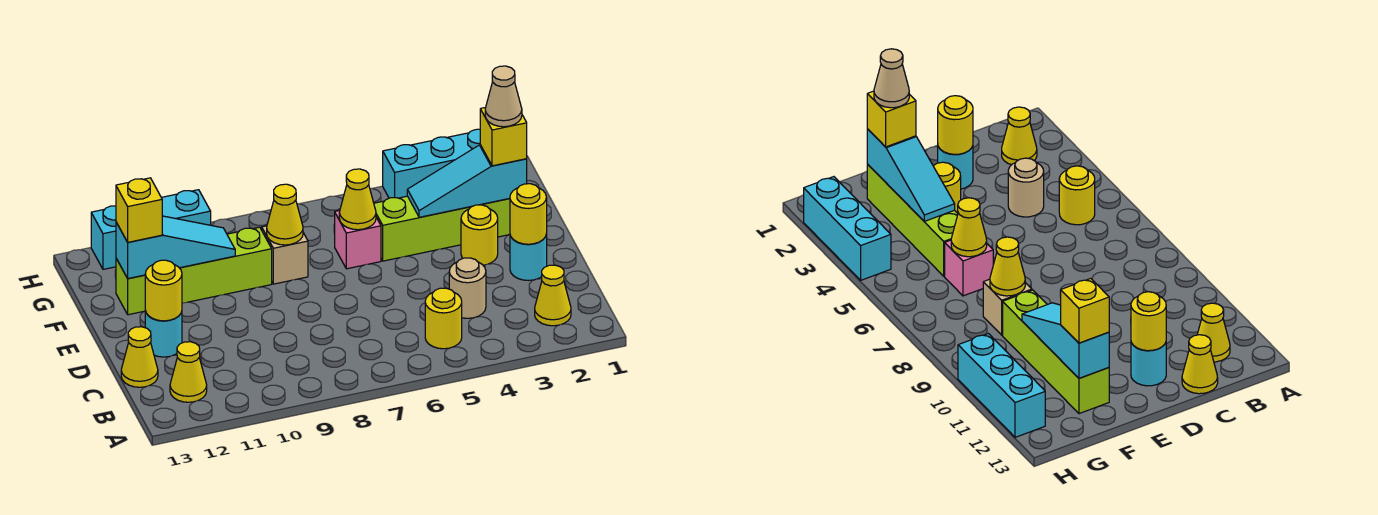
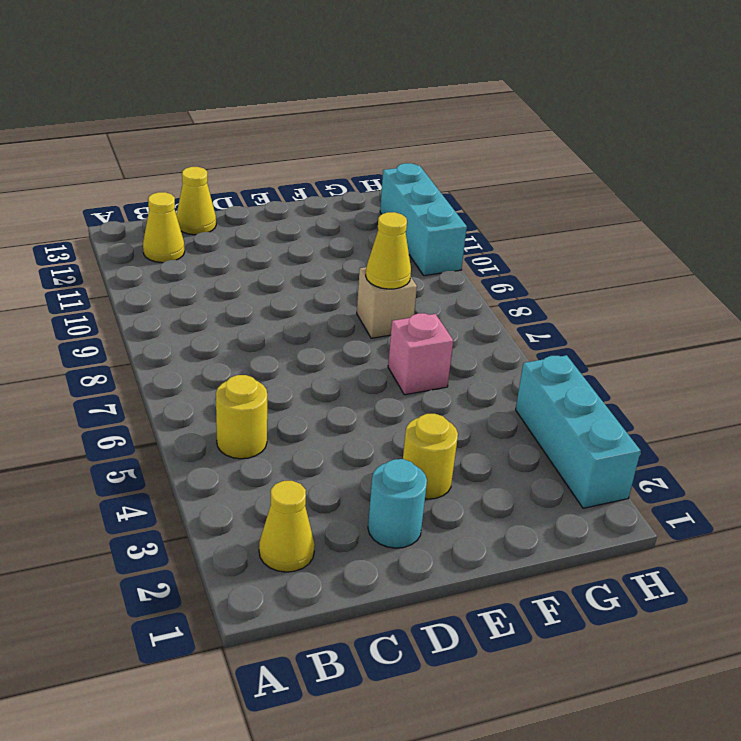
none -> tan 1x1 round brick [449,258,486,318]
none -> cyan 1x1 round brick [145,311,182,357]
none -> lime 1x4 brick [374,196,510,261]

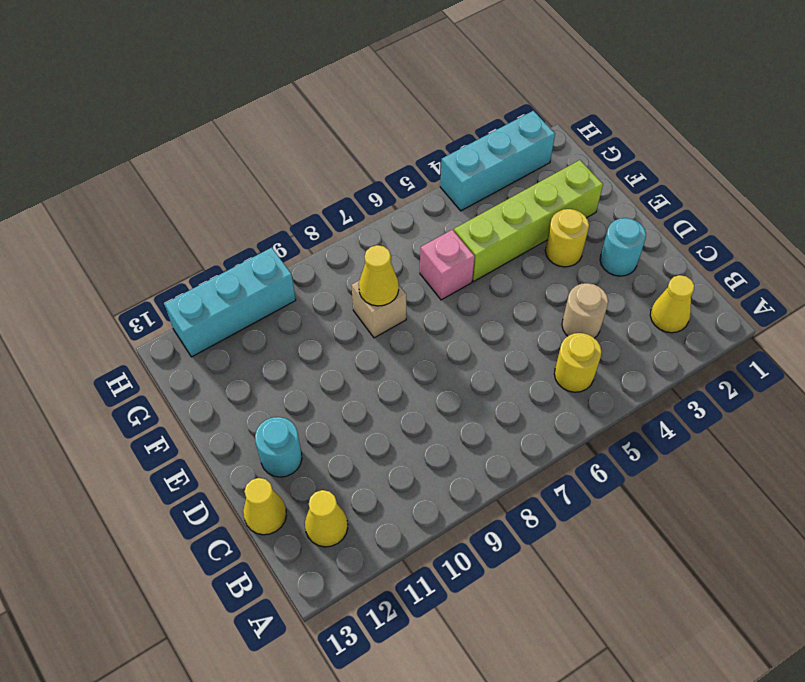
none -> lime 1x4 brick [116,227,272,315]
none -> yellow 1x1 round brick [510,184,547,244]
none -> yellow 1x1 round brick [145,260,182,321]

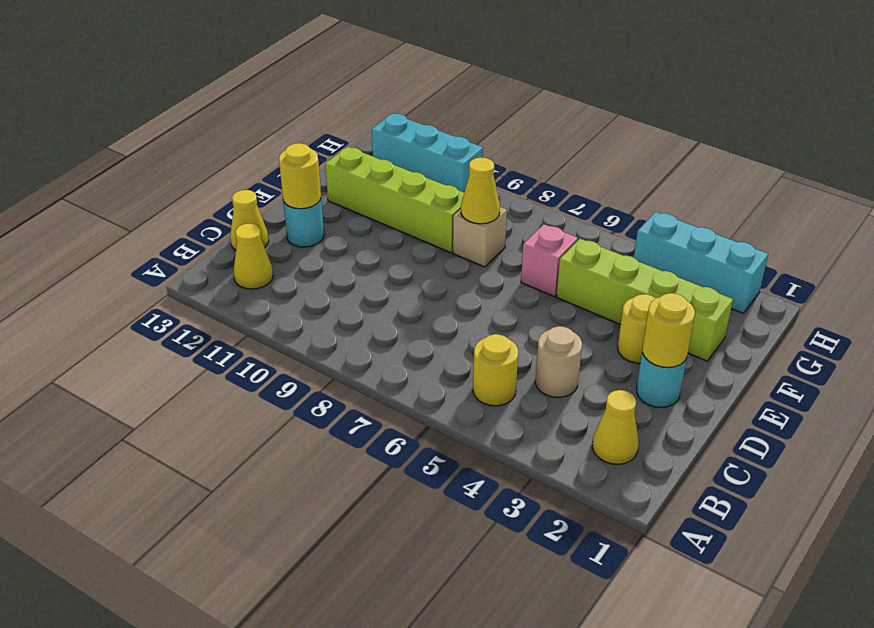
none -> cyan 1x3 slope [407,145,527,217]
none -> yellow 1x1 cone [339,169,376,230]
none -> cyan 1x3 slope [116,216,235,278]

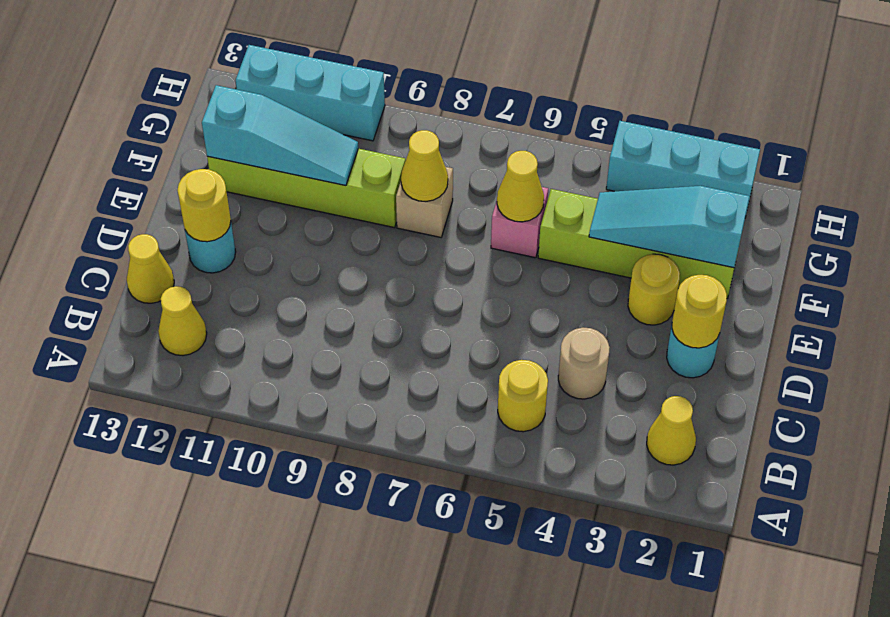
none -> yellow 1x1 brick [480,107,527,166]
none -> yellow 1x1 brick [116,178,162,242]
none -> tan 1x1 cone [485,66,522,127]

